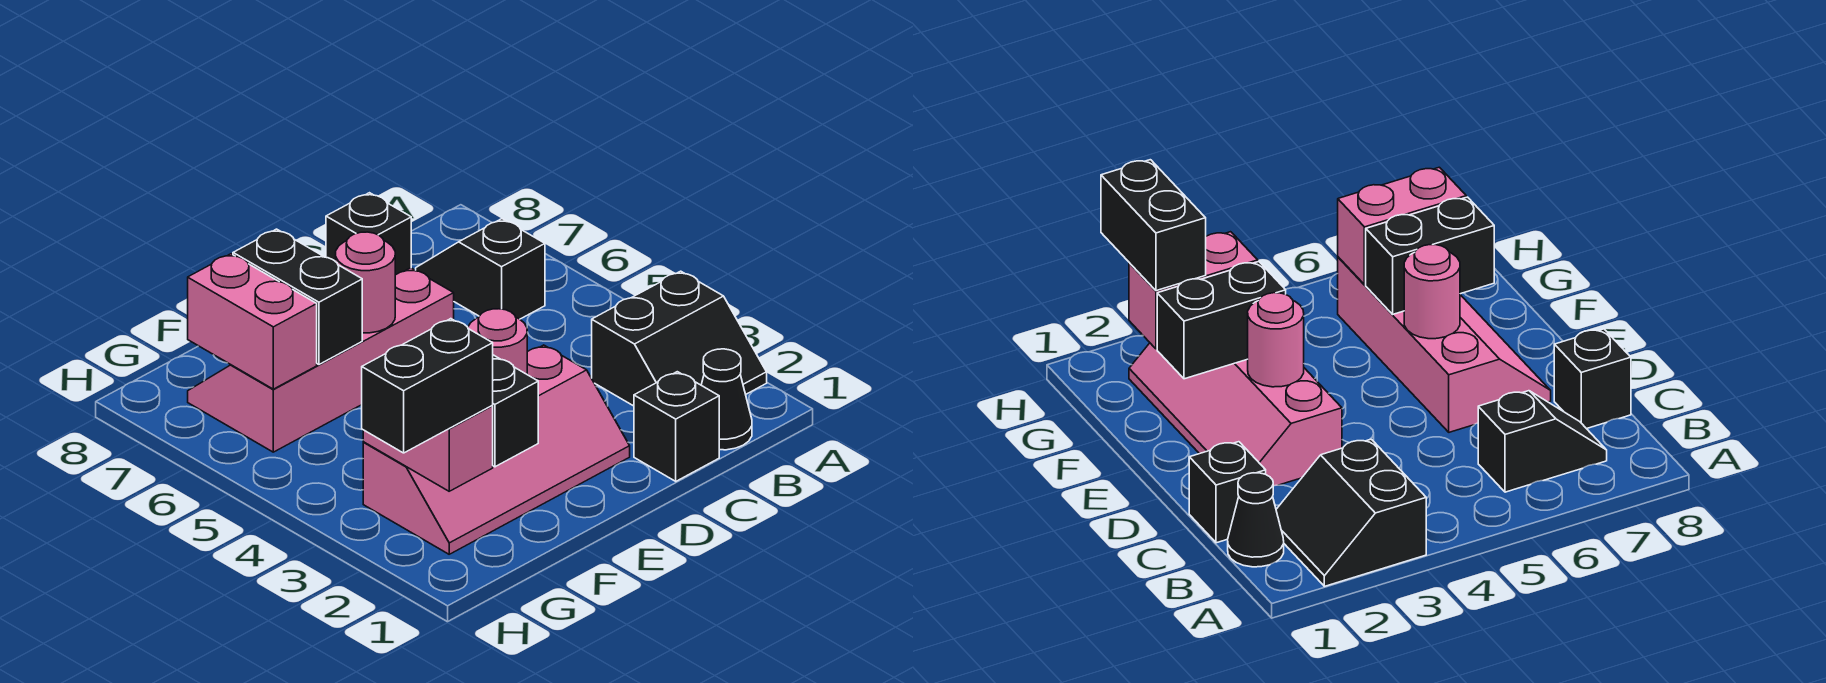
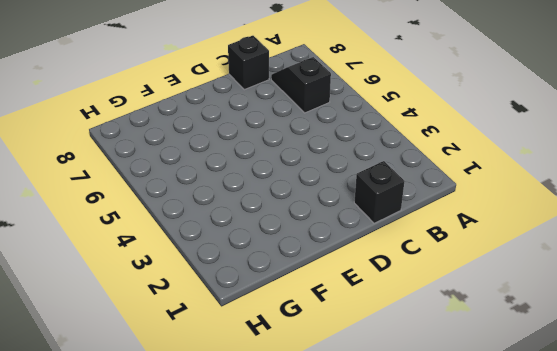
none -> black 2x2 slope [592,271,767,406]
none -> black 1x1 cone [701,349,752,450]
none -> pink 2x4 slope [363,345,630,554]

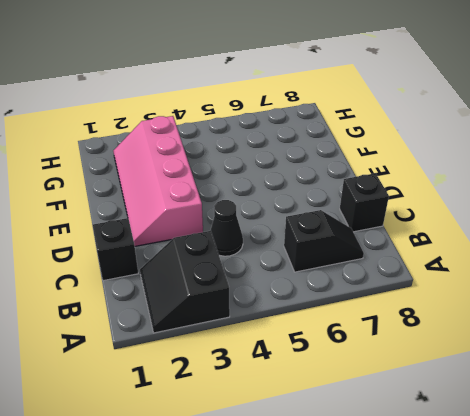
black 1x1 cone [211,200,243,256] -> black 1x1 cone moved to [701,349,752,450]
none -> pink 2x4 slope [188,268,454,452]
none -> pink 1x1 round brick [468,309,527,374]
none -> pink 1x1 round brick [336,232,395,333]

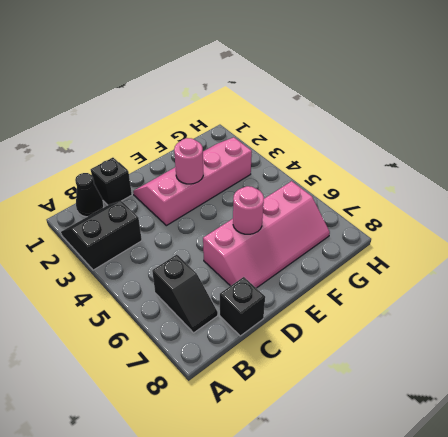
none -> black 1x2 brick [492,355,538,467]
none -> black 1x2 brick [233,229,362,364]
none -> pink 1x2 brick [363,406,493,491]

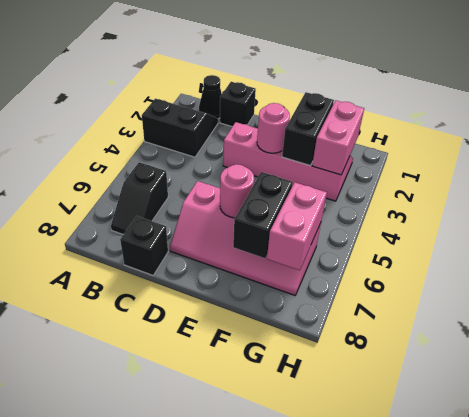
none -> black 1x2 brick [362,319,493,453]

